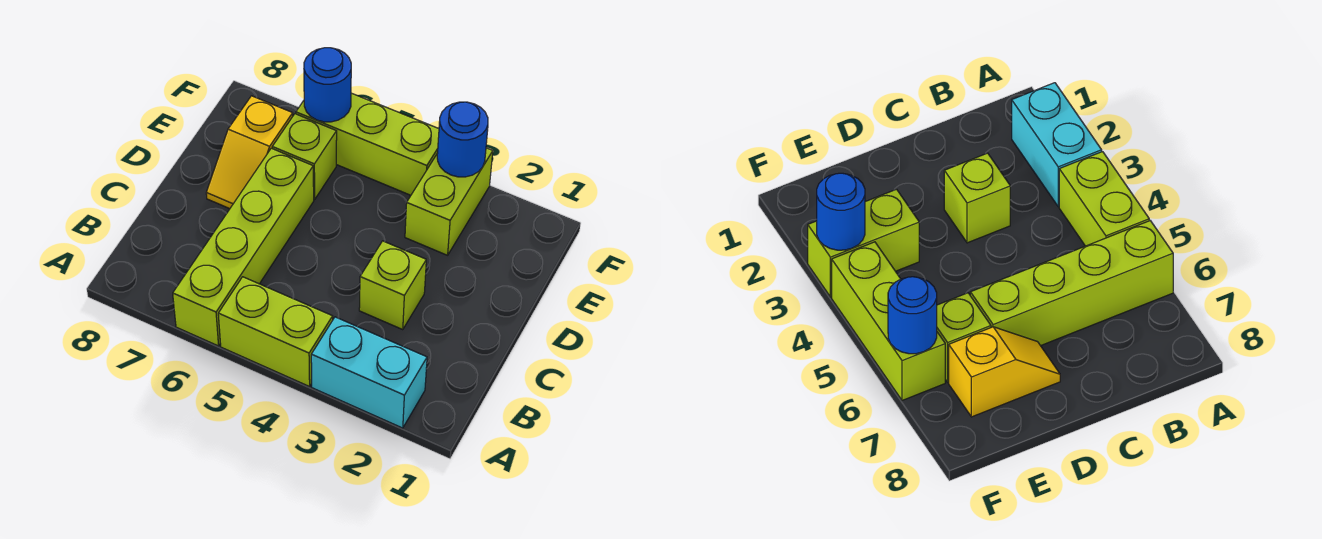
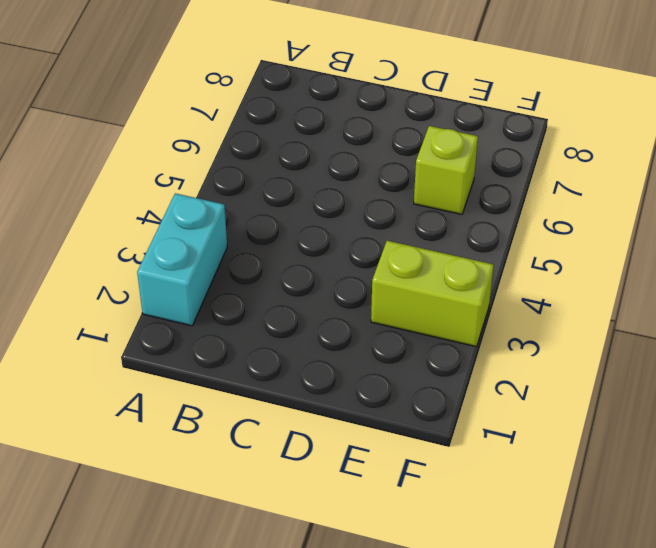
none -> lime 1x2 brick [218,277,333,387]
none -> lime 1x4 brick [173,148,314,346]

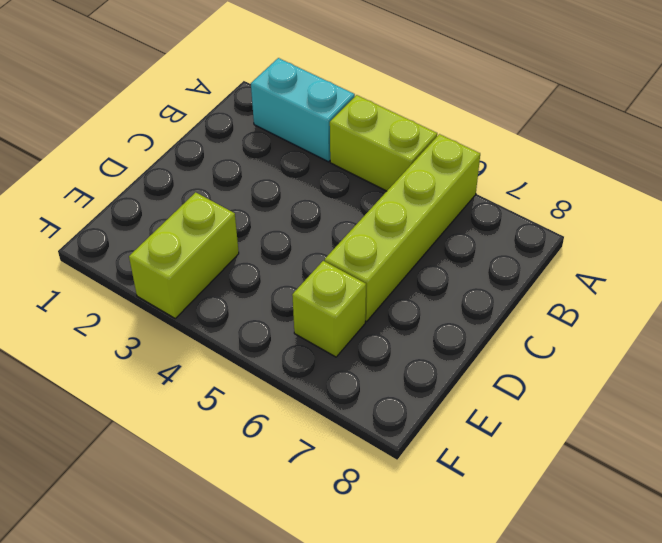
none -> lime 1x1 brick [359,241,426,330]
none -> yellow 1x2 slope [206,96,293,209]

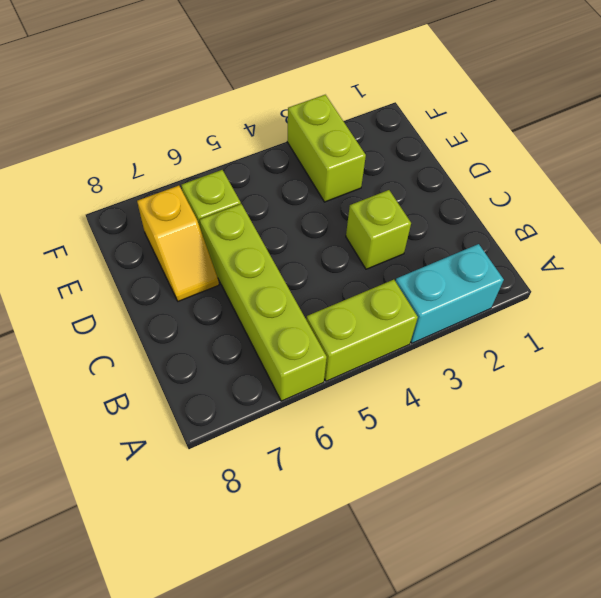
none -> lime 1x3 brick [296,93,439,195]
none -> blue 1x1 round brick [437,102,488,177]

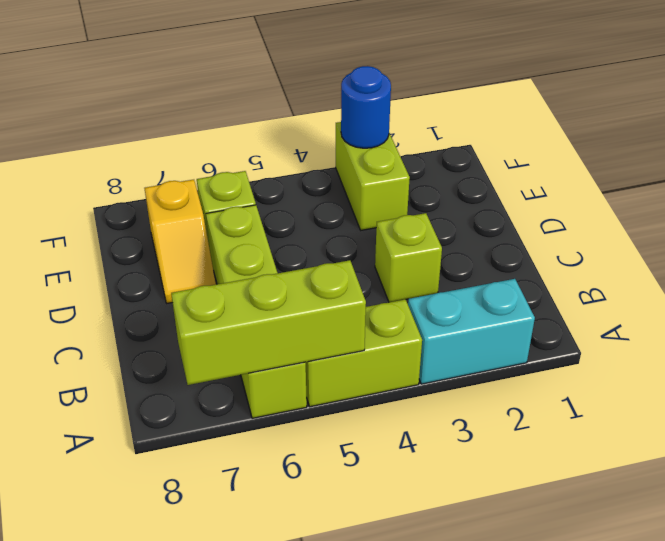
lime 1x3 brick [171,260,366,385] -> lime 1x3 brick moved to [296,93,439,195]
none -> blue 1x1 round brick [304,48,351,122]

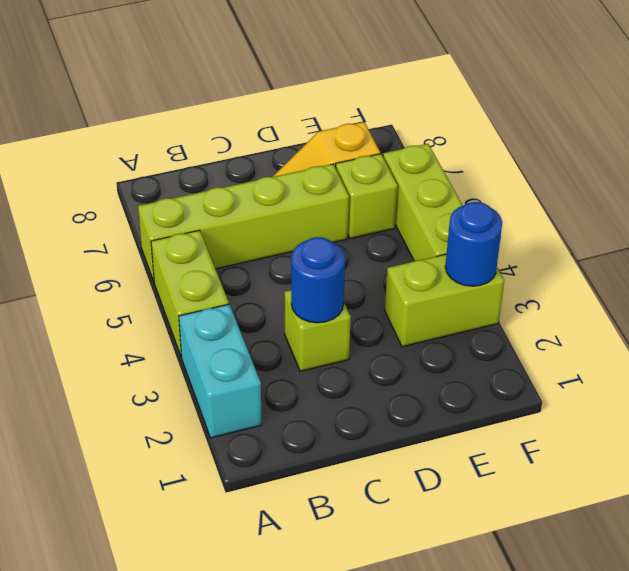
blue 1x1 round brick [291,237,345,323] -> blue 1x1 round brick moved to [304,48,351,122]

